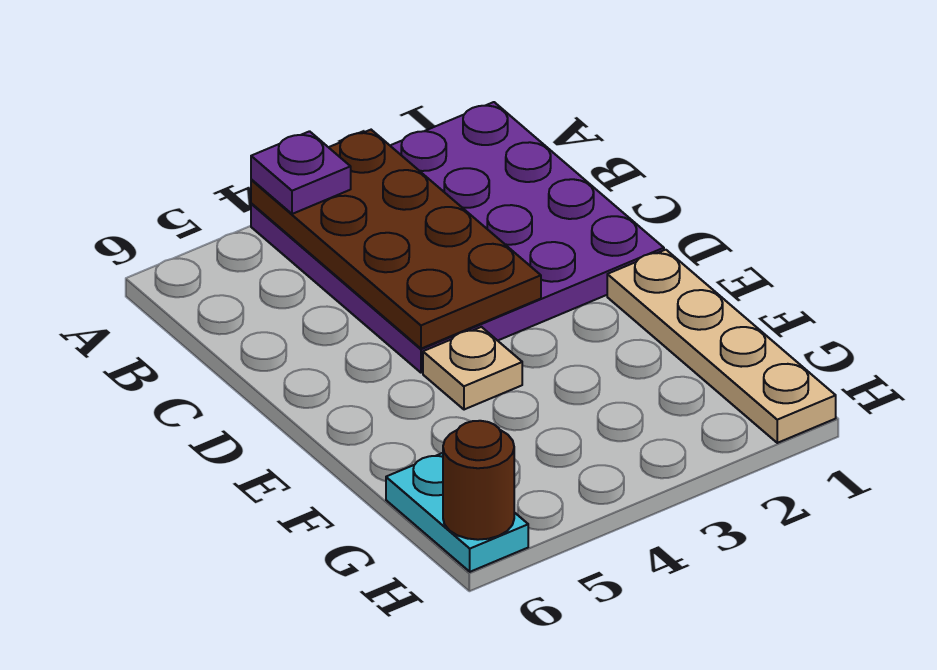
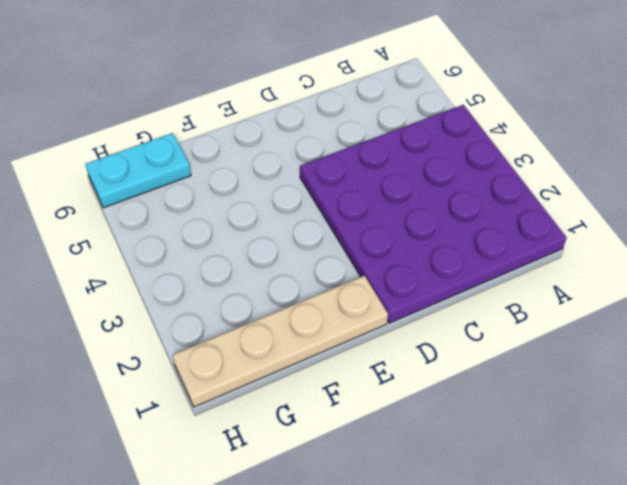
none -> tan 1x1 plate [423,327,522,410]
none -> brown 2x4 plate [251,130,541,349]

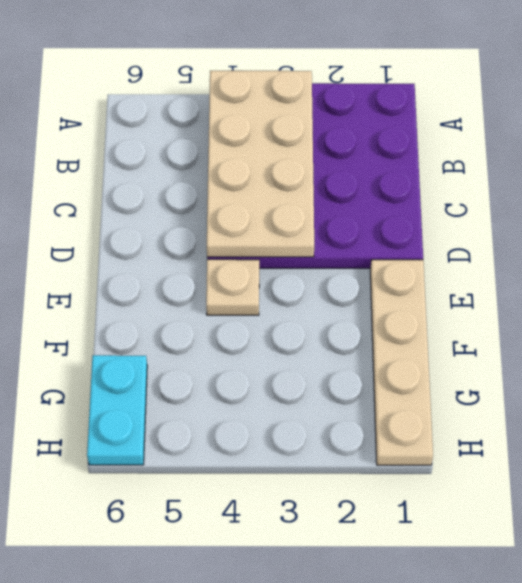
tan 2x4 plate [207,71,314,257] -> brown 2x4 plate [251,130,541,349]
none -> brown 1x1 round brick [443,421,514,540]
none -> purple 1x1 plate [251,131,351,214]

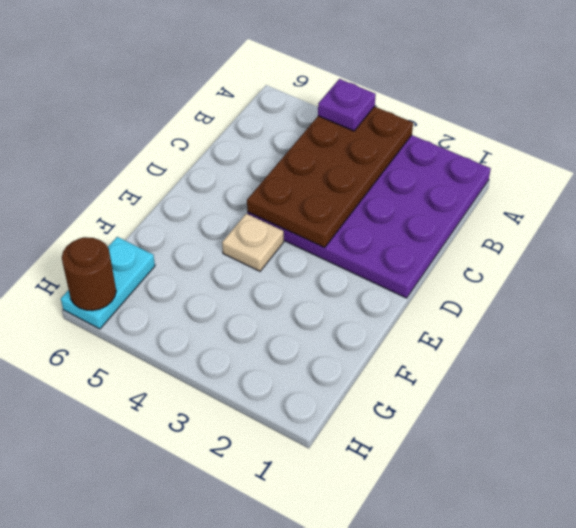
none -> tan 1x4 plate [607,250,836,443]

